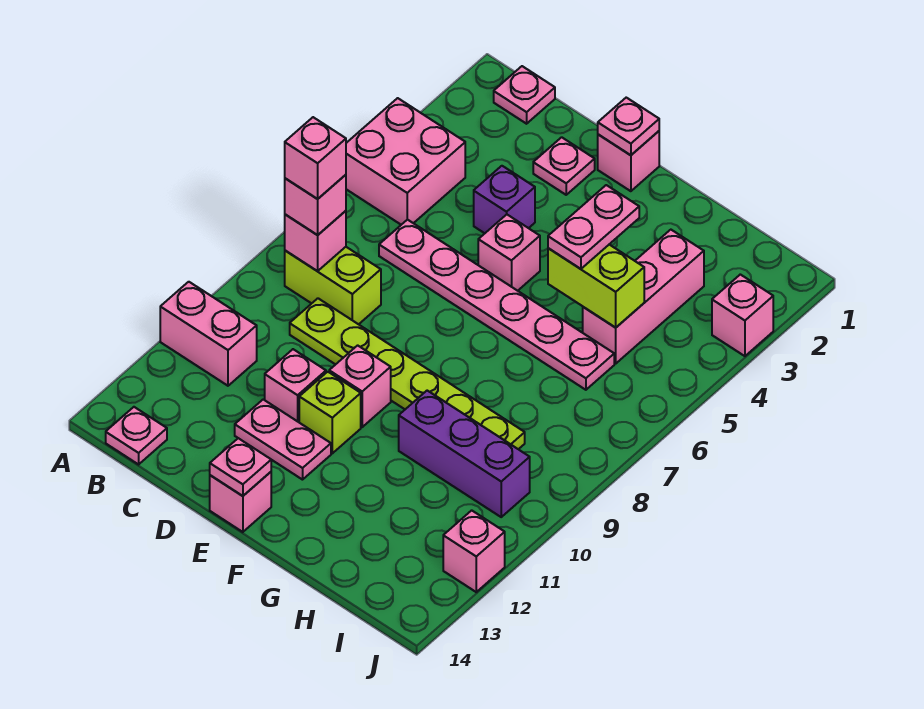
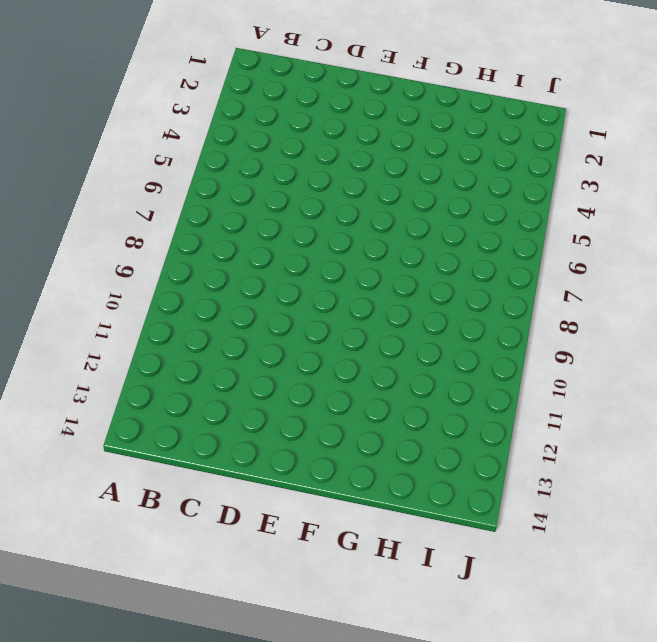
none -> pink 2x2 brick [346,98,465,225]
none -> pink 1x2 brick [160,282,257,386]
none -> pink 1x1 plate [494,66,555,124]

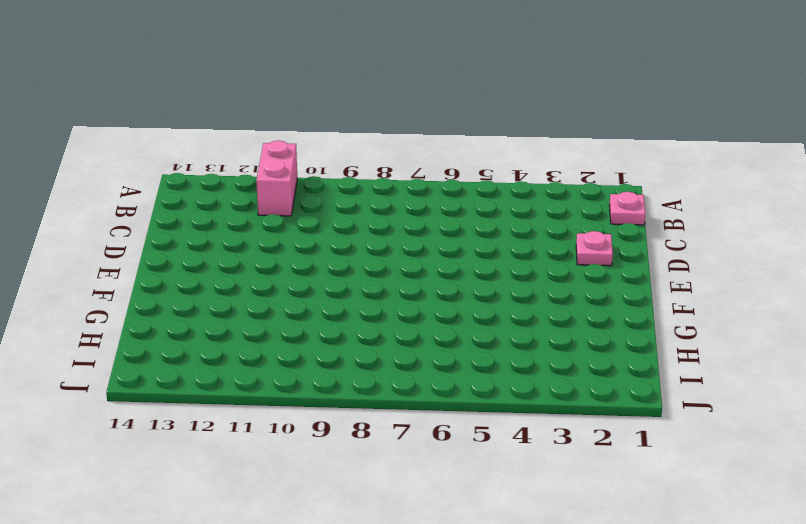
none -> pink 2x2 brick [346,98,465,225]
none -> lime 1x2 brick [285,247,381,324]
none -> pink 1x1 plate [106,407,167,464]

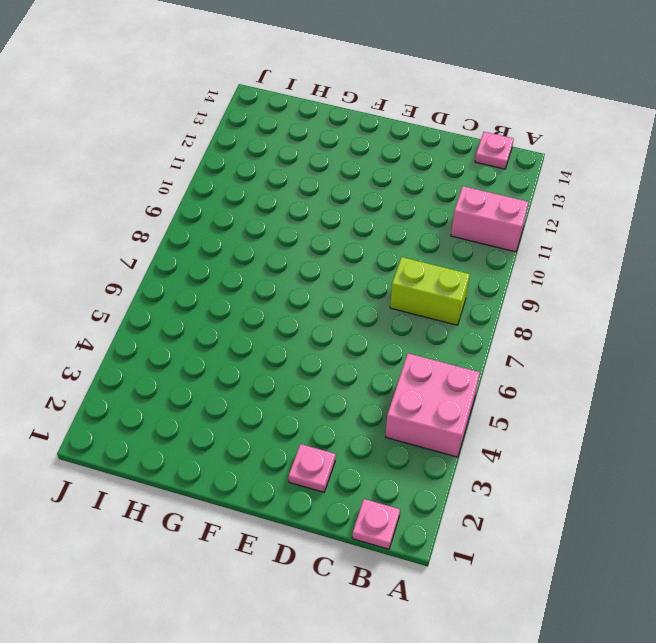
none -> pink 1x6 plate [379,219,614,390]
none -> lime 1x6 plate [290,298,525,449]
none -> purple 1x1 brick [474,166,535,233]

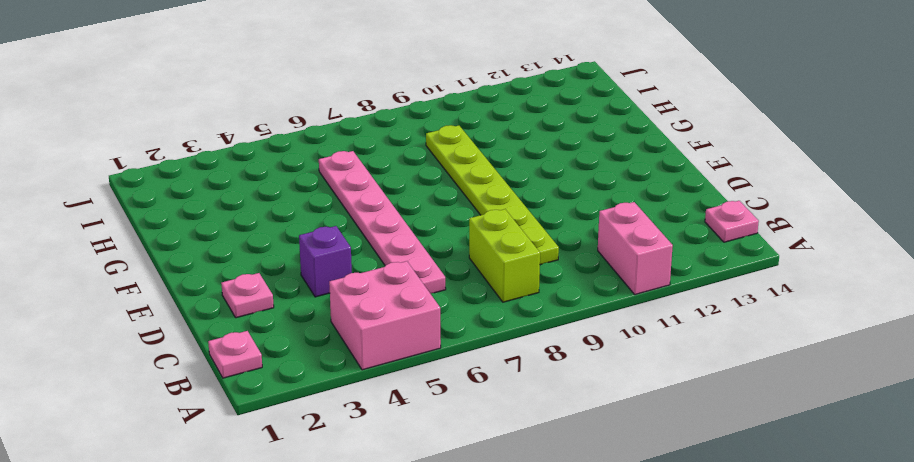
none -> pink 1x1 brick [265,349,326,422]
none -> pink 1x2 plate [235,399,331,480]
none -> pink 1x1 brick [598,131,659,191]

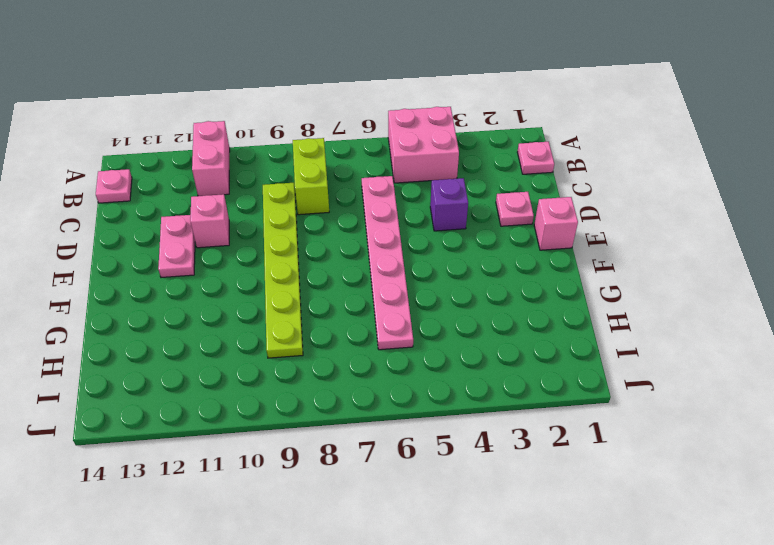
none -> pink 1x1 brick [478,214,540,291]
none -> pink 1x1 brick [329,345,391,427]
none -> lime 1x1 brick [299,372,361,453]

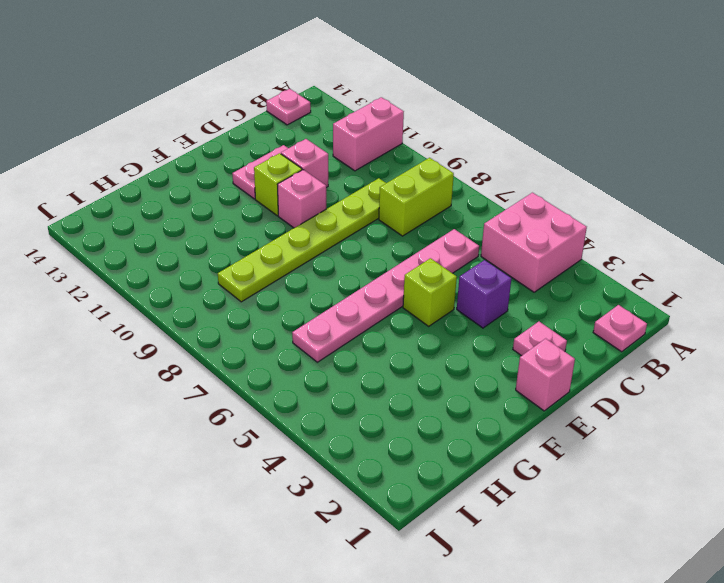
lime 1x1 brick [403,258,457,326] -> pink 1x1 brick [478,214,540,291]
none -> pink 1x1 brick [210,472,271,532]
none -> purple 1x3 brick [399,391,530,517]
none -> pink 1x3 brick [583,230,704,363]

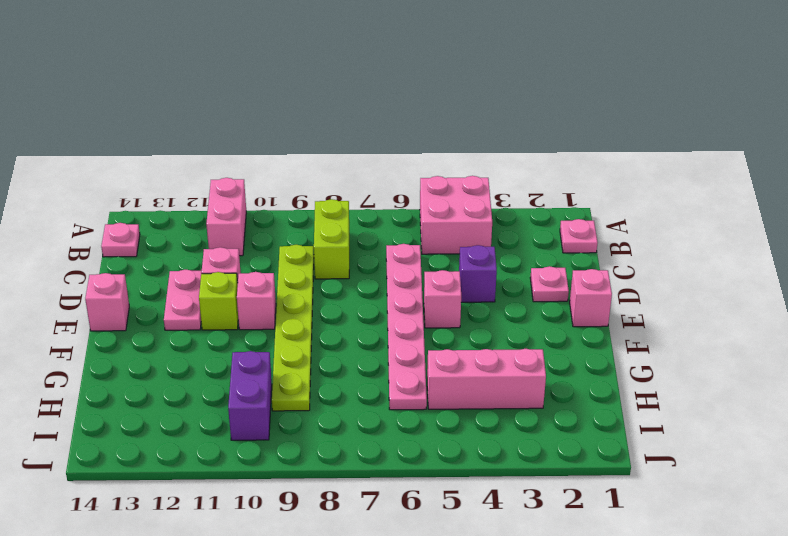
purple 1x2 brick [228,351,272,440] -> purple 1x3 brick [399,391,530,517]
none -> pink 1x1 brick [712,274,773,356]
none -> pink 1x1 brick [443,510,505,592]
none -> pink 1x1 brick [285,211,346,271]

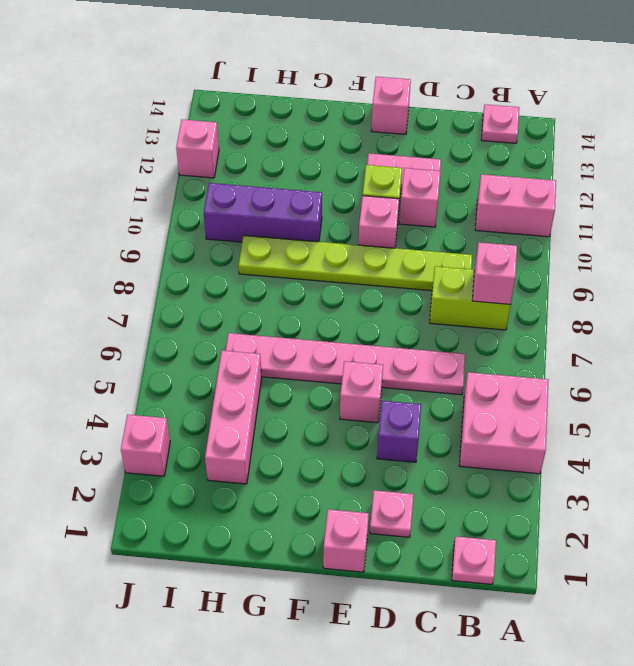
none -> pink 1x1 plate [598,98,659,155]
none -> pink 1x1 plate [210,438,271,496]
none -> lime 1x2 brick [548,245,644,328]

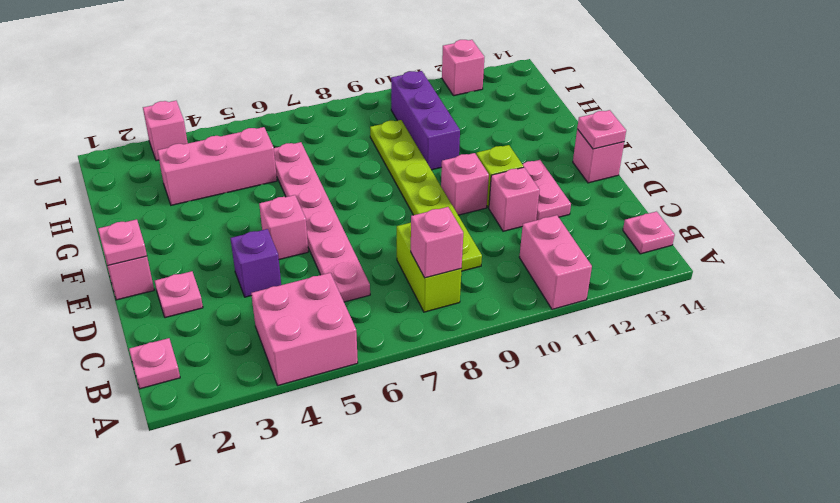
none -> lime 1x2 brick [548,245,644,328]
none -> pink 1x1 brick [285,175,346,235]
none -> pink 1x2 plate [548,185,639,269]

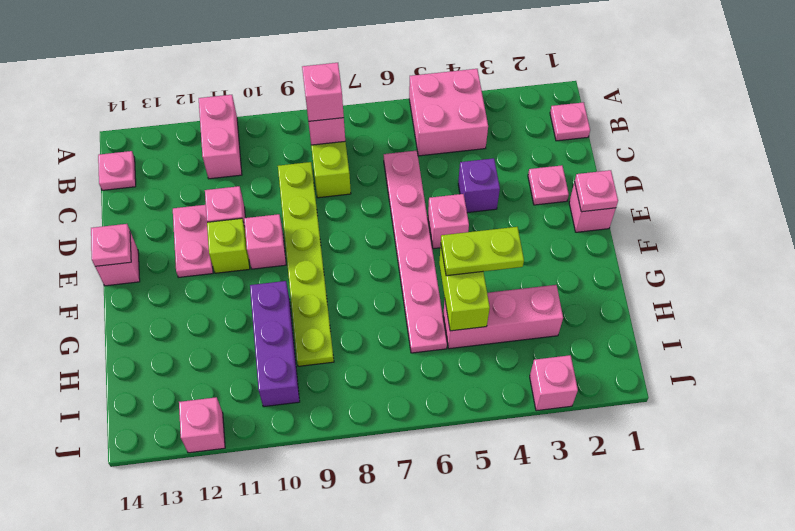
lime 1x2 plate [441,227,524,276] -> pink 1x2 plate [548,185,639,269]
none -> pink 1x1 brick [285,117,346,199]

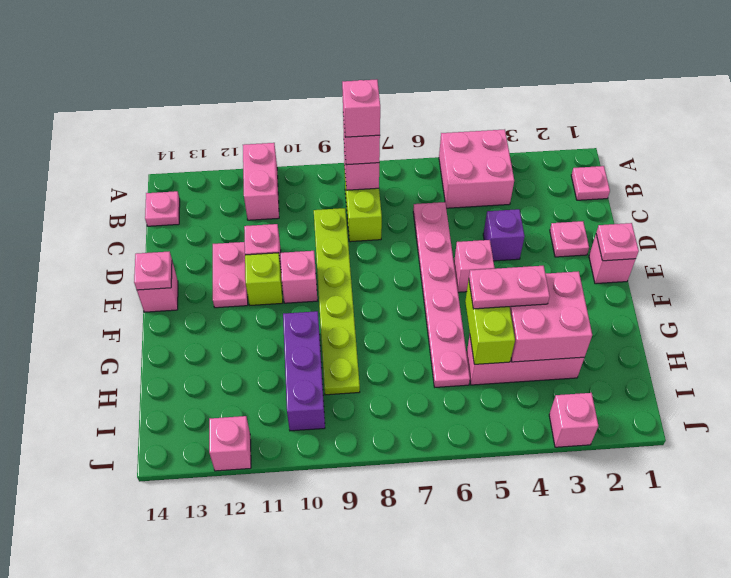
pink 2x2 brick [510,271,592,362] -> none

